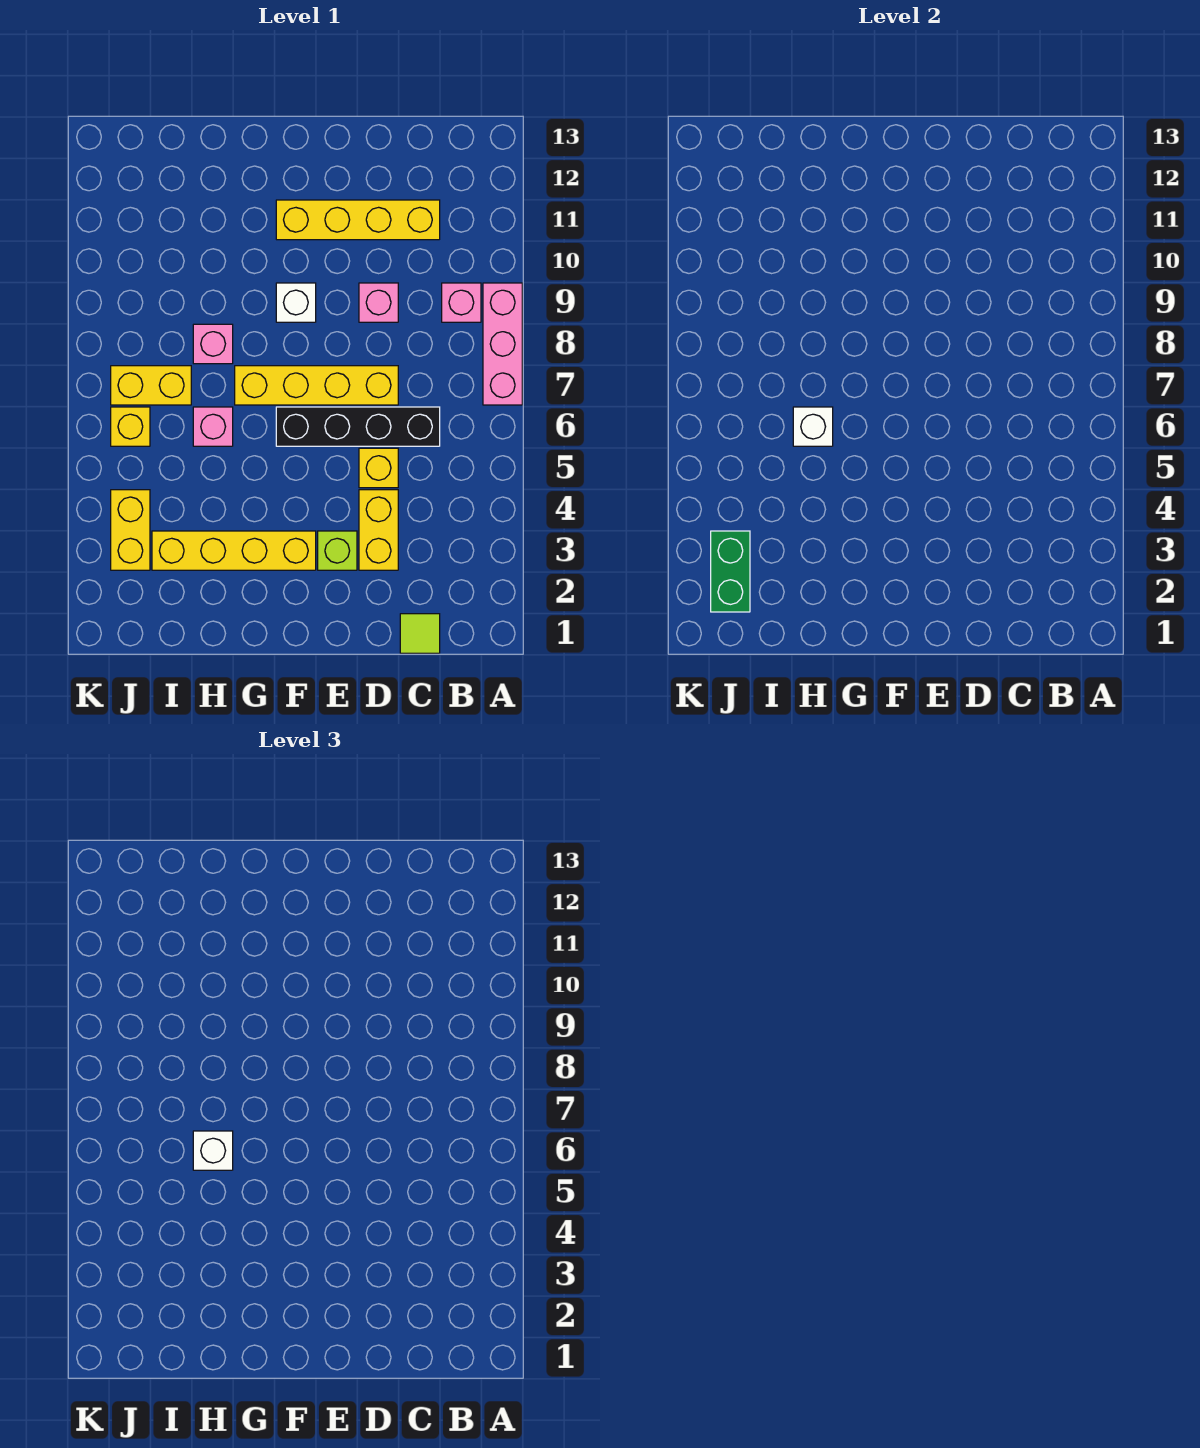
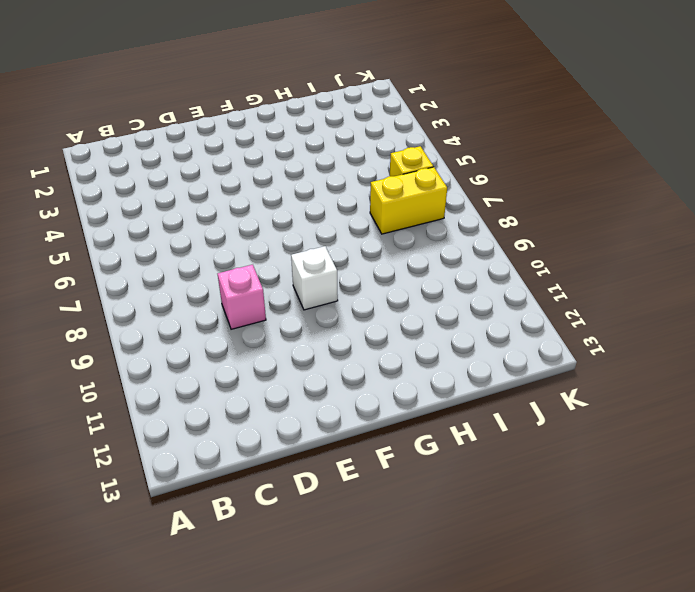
none -> pink 1x3 brick [483,283,522,405]
none -> pink 1x1 brick [442,283,481,322]
none -> lime 1x1 tile [400,614,440,653]

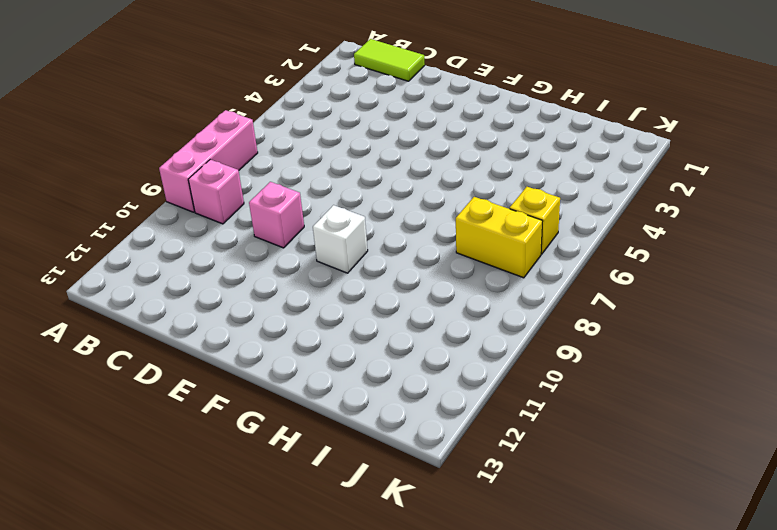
lime 1x2 tile [354,39,425,81] -> lime 1x1 tile [400,614,440,653]
none -> black 1x4 brick [276,407,440,446]
none -> yellow 1x4 brick [276,200,440,240]
none -> yellow 1x2 brick [359,490,398,570]

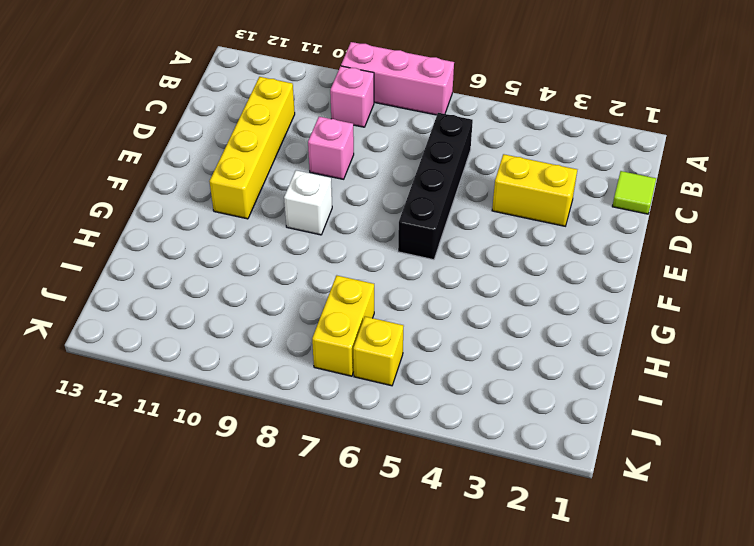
none -> yellow 1x1 brick [359,448,398,488]
none -> yellow 1x4 brick [235,366,398,405]
none -> lime 1x1 brick [318,531,357,570]

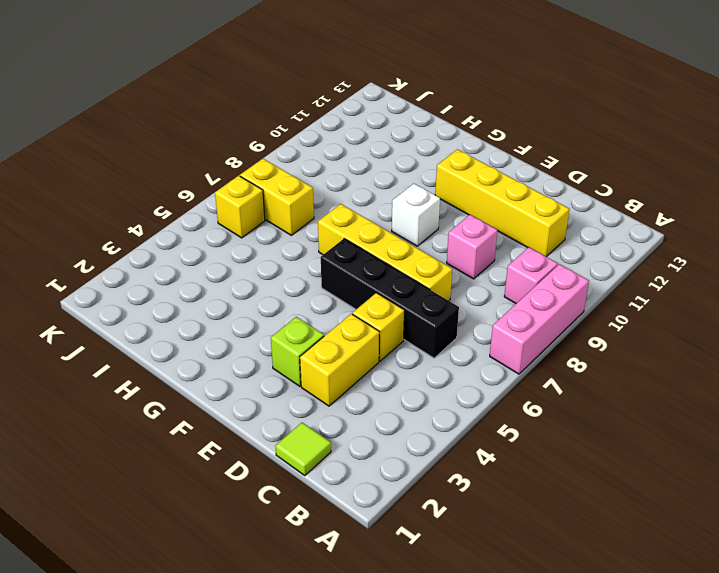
none -> yellow 1x4 brick [152,531,316,570]
none -> pink 1x1 brick [193,407,233,446]
none -> pink 1x1 brick [193,324,233,364]

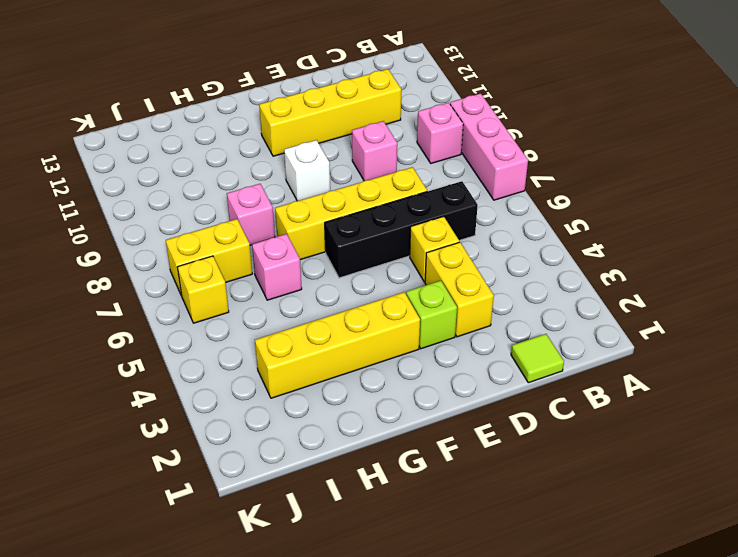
none -> yellow 1x2 brick [111,490,150,570]
none -> white 1x1 brick [793,407,833,446]
none -> green 1x2 brick [711,531,750,612]

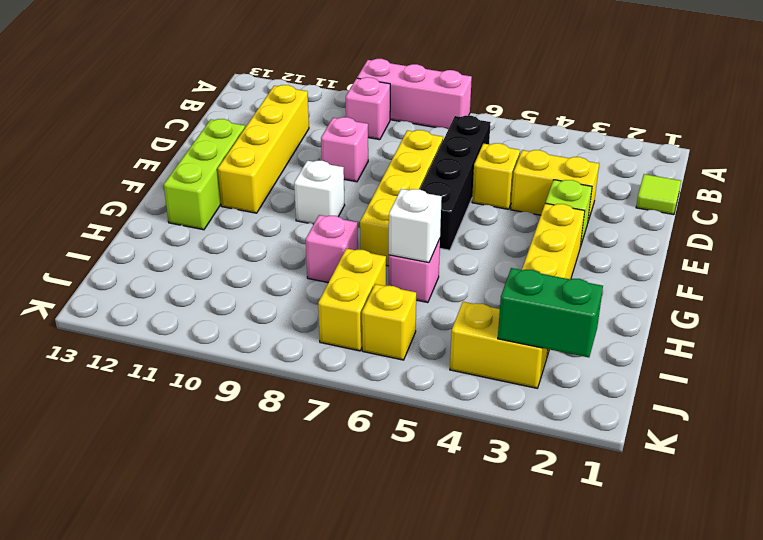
lime 1x3 brick [164,119,245,230] -> none
none -> white 1x1 brick [193,1131,233,1170]

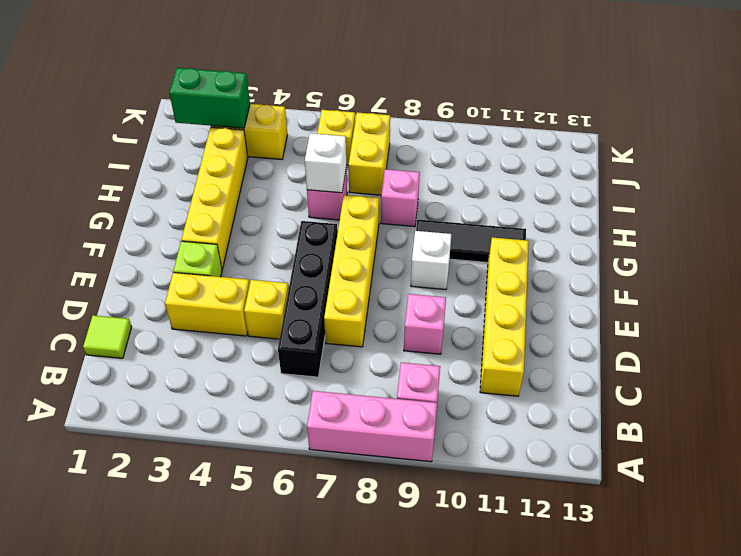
black 1x3 tile [416,220,526,263] -> none
none -> white 1x1 brick [193,1131,233,1170]

